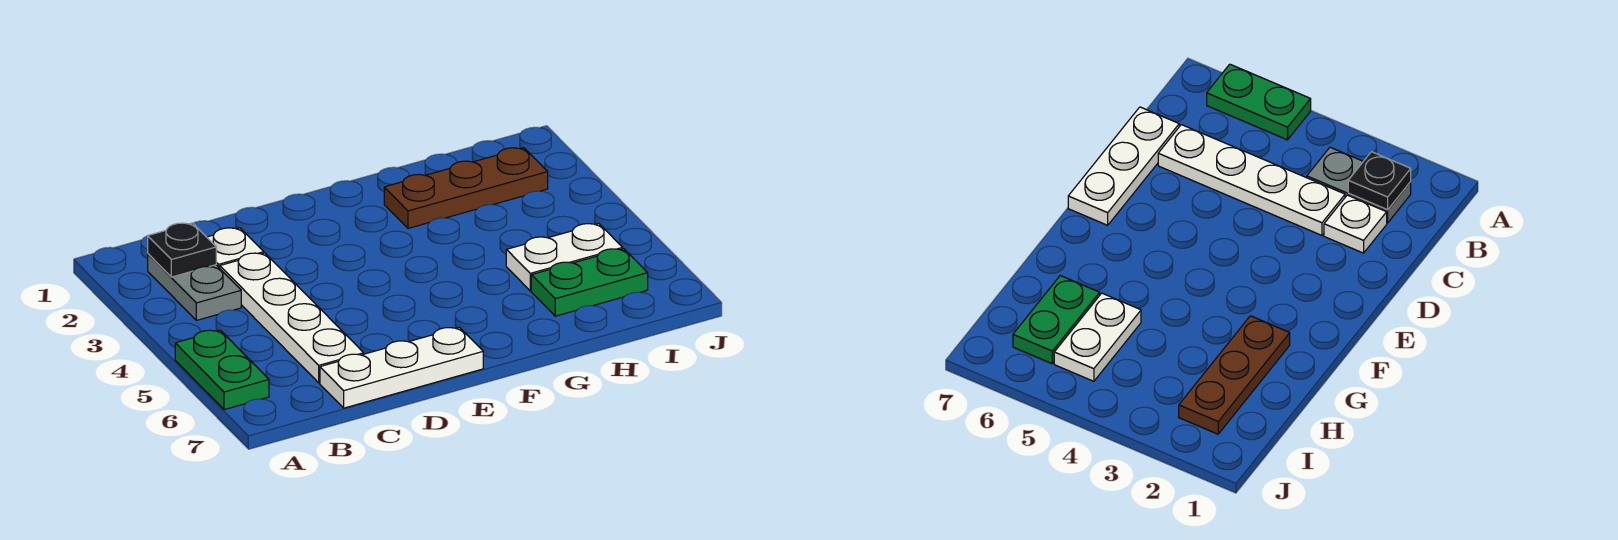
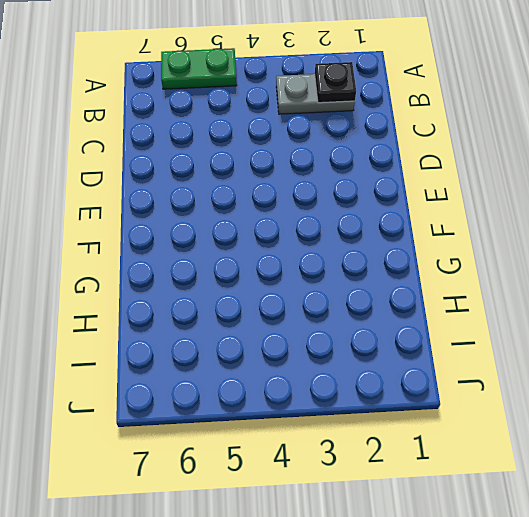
none -> white 1x1 plate [207,228,264,268]
none -> white 1x4 plate [220,253,364,383]

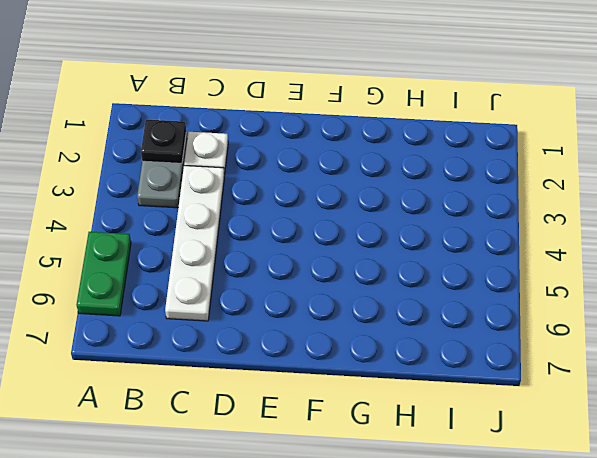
none -> white 1x3 plate [320,327,483,408]
none -> brown 1x3 plate [384,148,548,228]

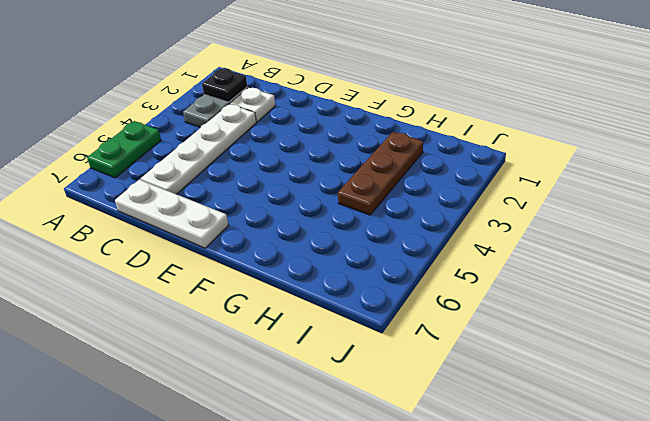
brown 1x3 plate [338,132,423,215] -> brown 1x3 plate turned to [384,148,548,228]
none -> white 1x2 plate [506,223,623,291]
none -> green 1x2 plate [531,249,648,316]

